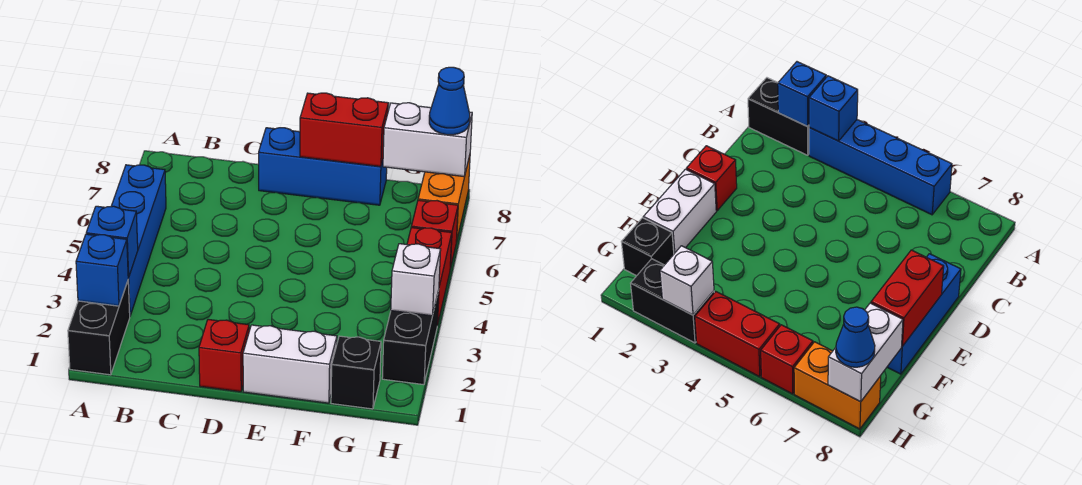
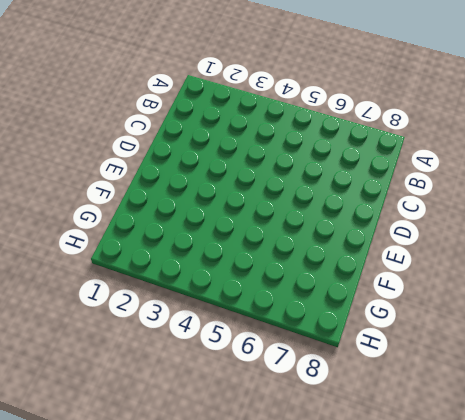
none -> black 1x2 brick [68,281,130,375]
none -> blue 1x4 brick [111,165,166,316]
none -> red 1x1 brick [199,319,249,392]

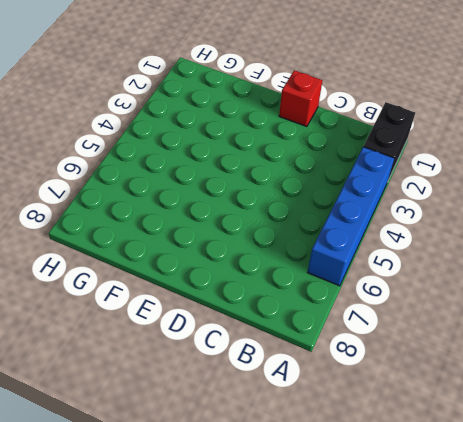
none -> blue 1x3 brick [259,128,387,205]
none -> white 1x2 brick [243,325,337,403]
none -> black 1x1 brick [331,336,381,409]

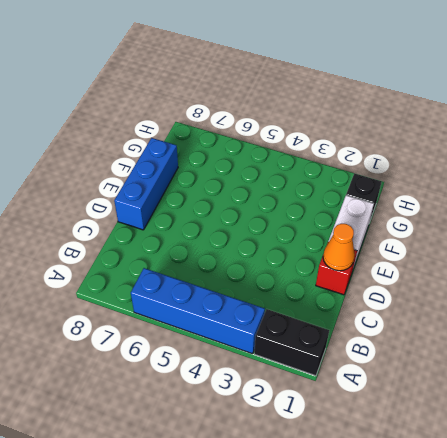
orange 1x1 cone [323,224,355,271] -> none
none -> black 1x2 brick [382,291,439,385]
none -> red 1x2 brick [407,228,452,326]
none -> red 1x1 brick [411,200,458,269]

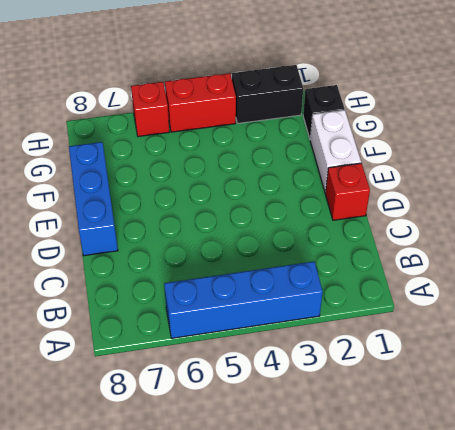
none -> black 1x2 brick [68,281,130,375]
none -> orange 1x2 brick [418,155,470,242]
none -> blue 1x1 brick [76,234,128,306]

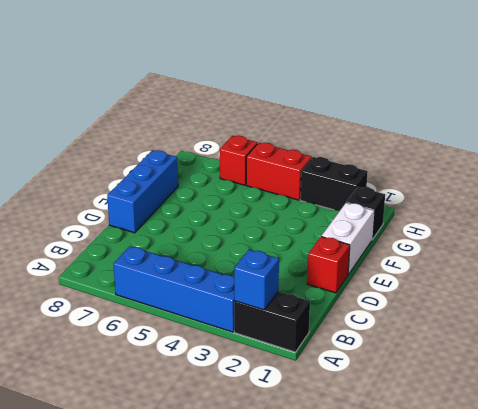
none -> orange 1x2 brick [418,155,470,242]
none -> blue 1x1 brick [86,206,138,277]
none -> red 1x2 brick [300,93,389,167]

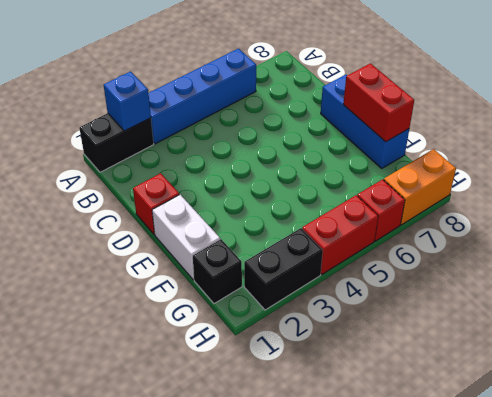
none -> blue 1x1 brick [86,206,138,277]
none -> white 1x2 brick [383,103,472,177]
none -> white 1x1 brick [391,244,441,316]

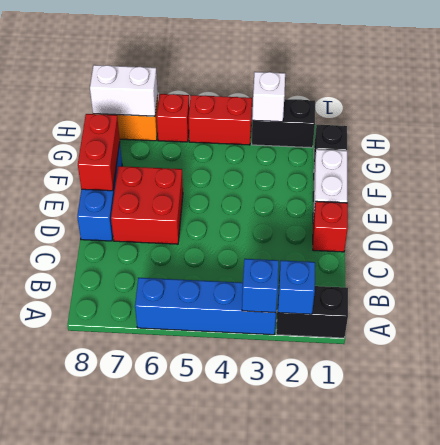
red 2x2 brick [111,166,183,244] -> none
white 1x2 brick [90,65,158,116] -> white 1x2 brick turned to [383,103,472,177]
none -> blue 1x1 cone [429,67,470,135]

